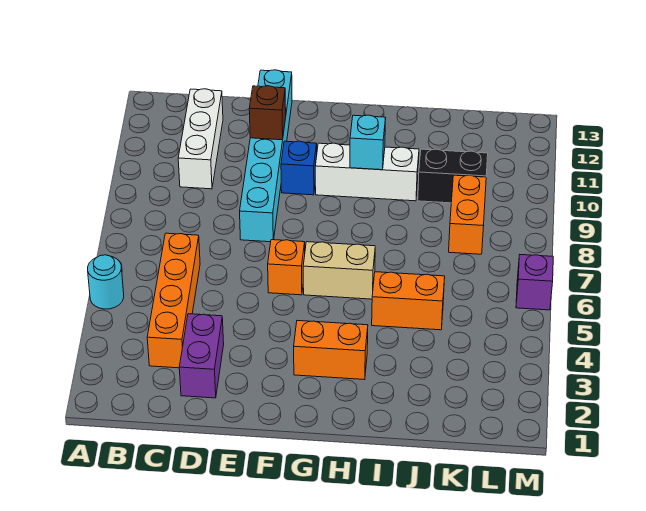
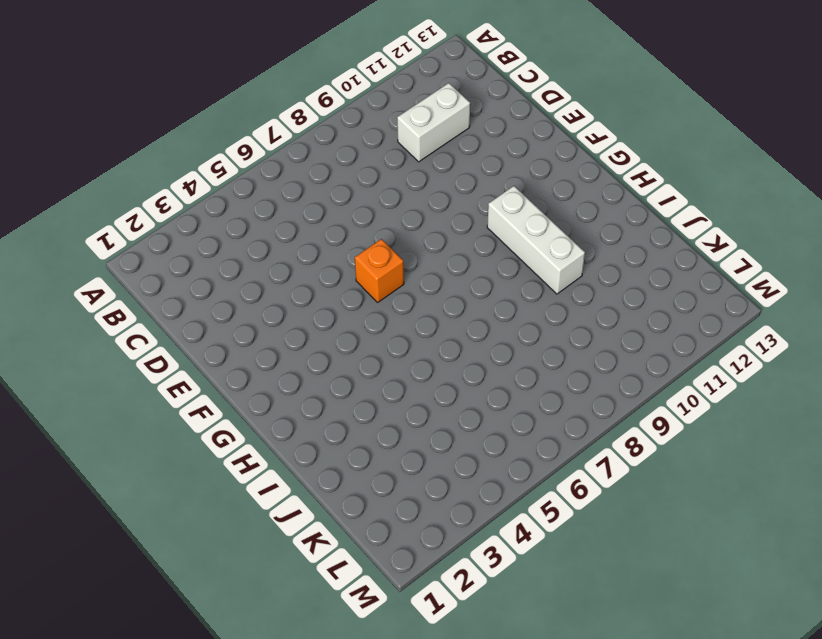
white 1x2 brick [397,83,470,162] -> white 1x3 brick [178,89,223,189]
none -> cyan 1x1 round brick [88,255,124,309]
none -> orange 1x4 brick [147,233,200,368]
none -> purple 1x2 brick [179,314,224,398]

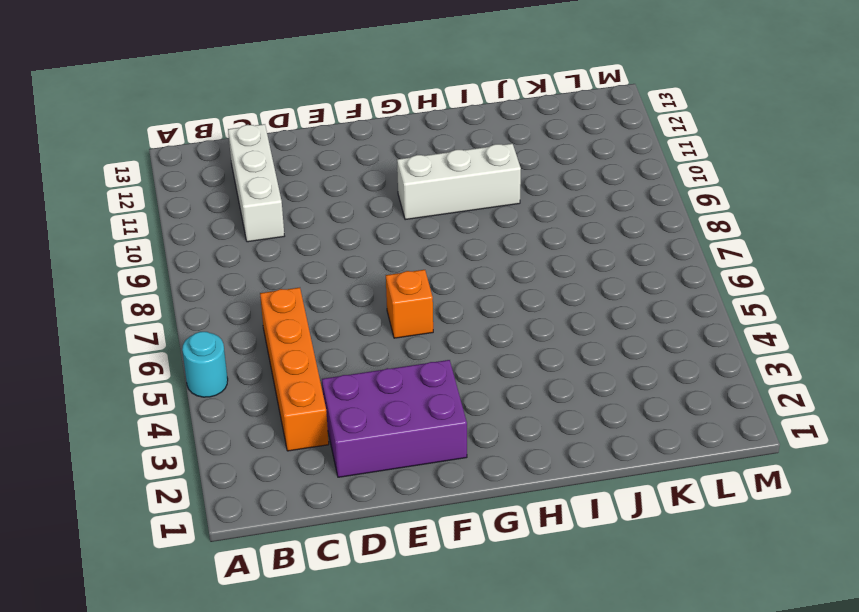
purple 2x3 brick [322,360,467,477] -> purple 1x2 brick [179,314,224,398]
none -> cyan 1x6 brick [240,70,292,242]
none -> blue 1x1 brick [281,141,317,195]
none -> orange 1x2 brick [294,321,368,380]

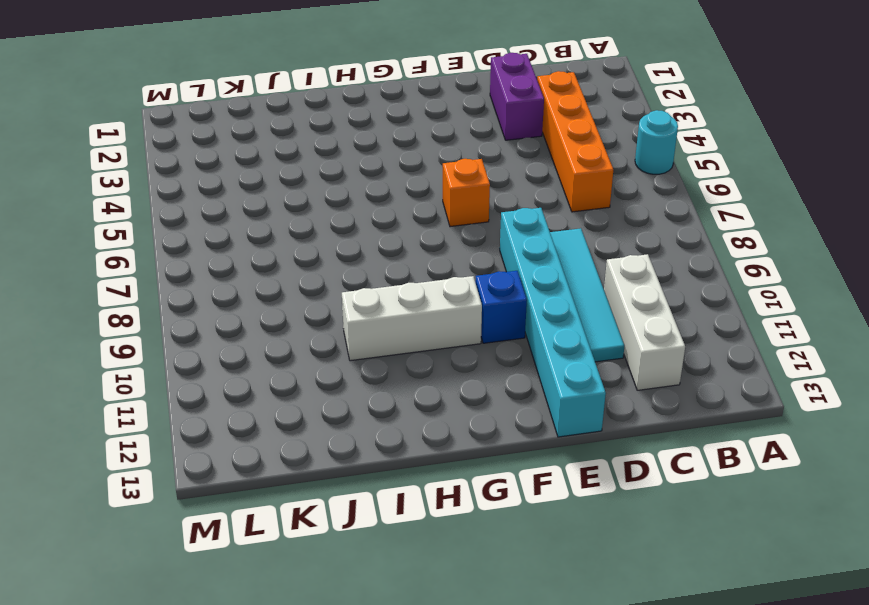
cyan 1x4 tile [550,228,624,362] -> none
none -> orange 1x2 brick [294,321,368,380]
none -> tan 1x2 brick [303,242,375,299]
none -> orange 1x2 brick [372,272,445,330]

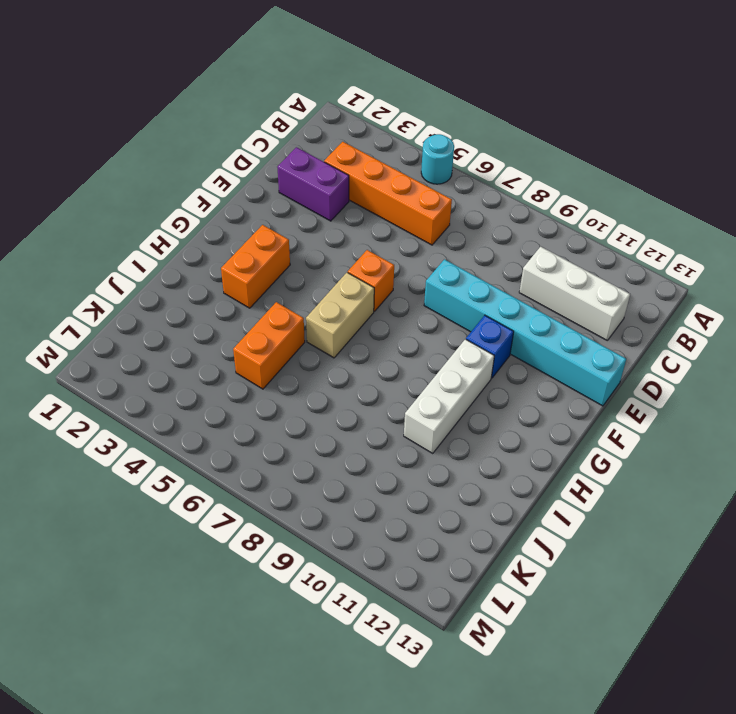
none -> black 1x2 brick [418,149,488,203]
none -> orange 1x2 brick [449,175,486,254]
none -> purple 1x1 brick [516,255,553,310]

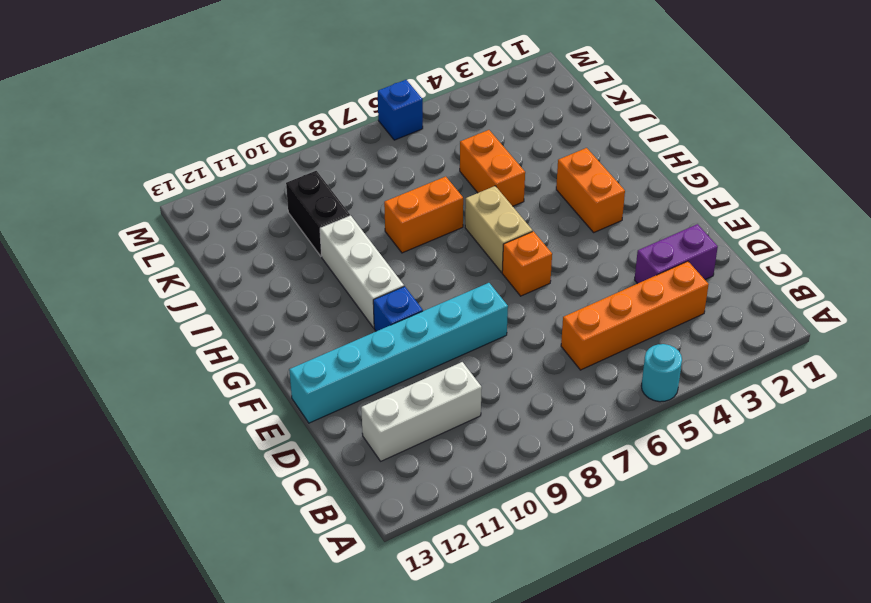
orange 1x2 brick [384,177,463,253] -> orange 1x2 brick moved to [449,175,486,254]
blue 1x1 brick [378,80,423,140] -> purple 1x1 brick [516,255,553,310]
none -> brown 1x1 brick [249,86,286,140]
none -> cyan 1x1 brick [350,115,386,170]

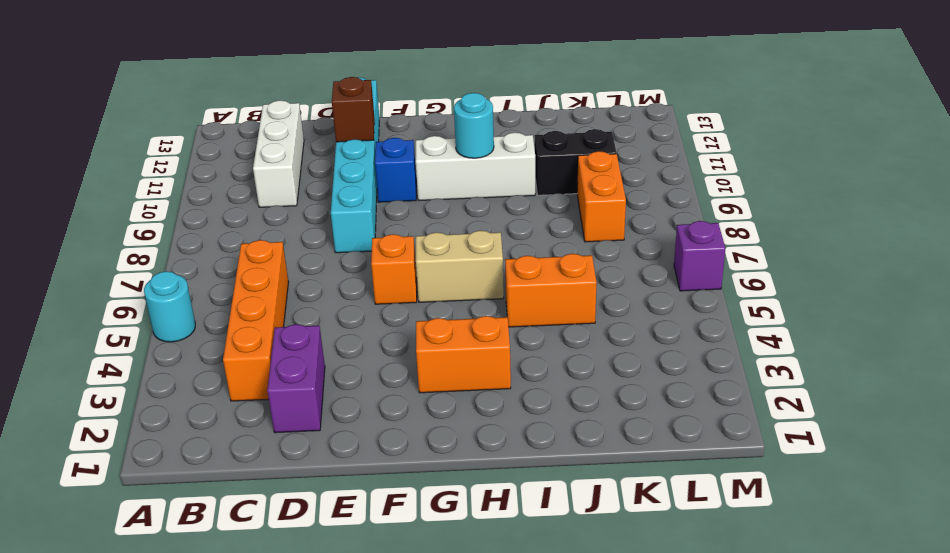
cyan 1x1 round brick [454,93,494,158] -> cyan 1x1 brick [350,115,386,170]

